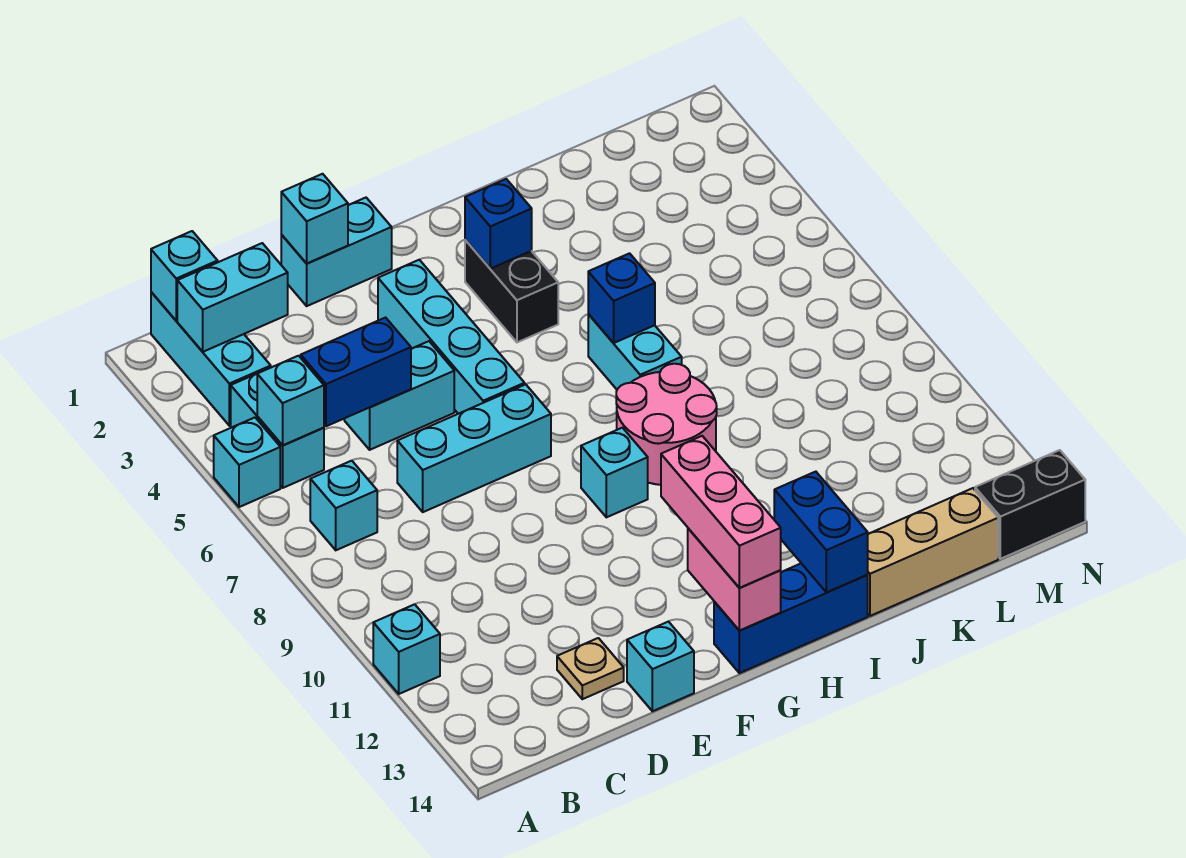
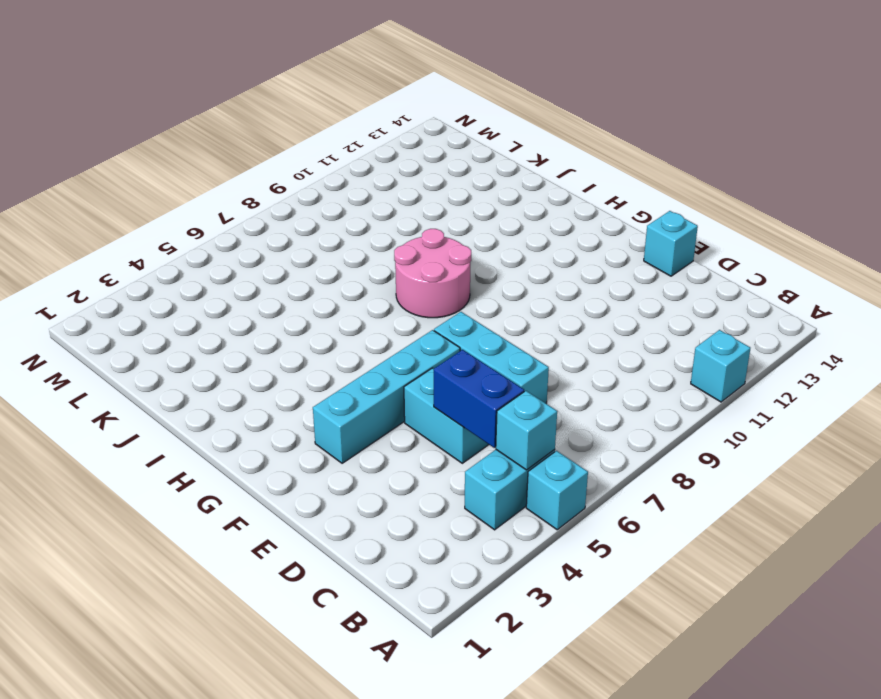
none -> cyan 1x3 brick [151,292,271,426]
none -> cyan 1x1 brick [310,461,377,550]
none -> tan 1x1 plate [557,638,624,699]

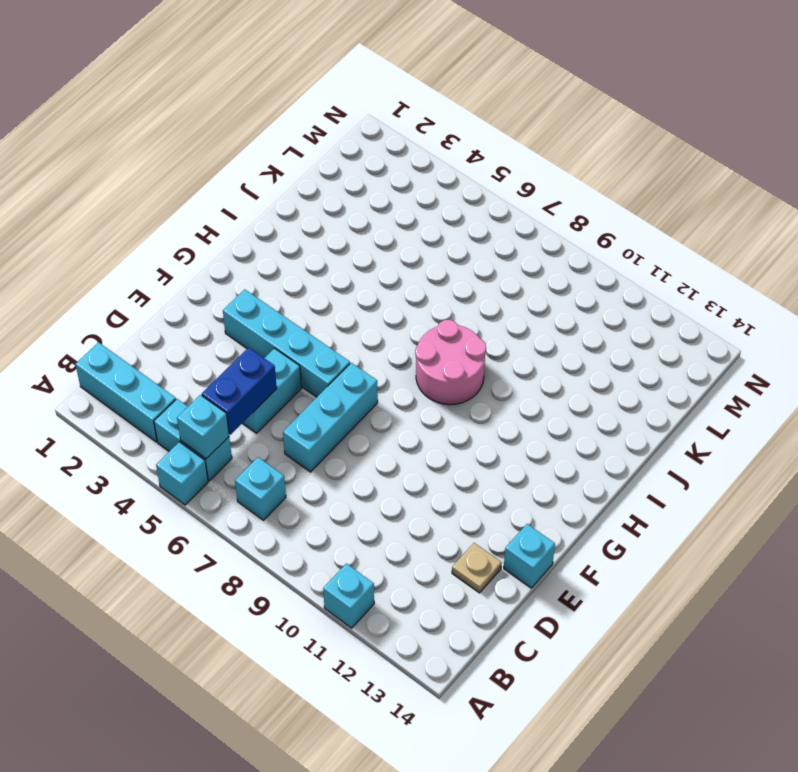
none -> cyan 1x2 brick [281,198,392,306]
none -> cyan 1x1 brick [581,428,648,517]
none -> blue 1x3 brick [714,563,868,673]

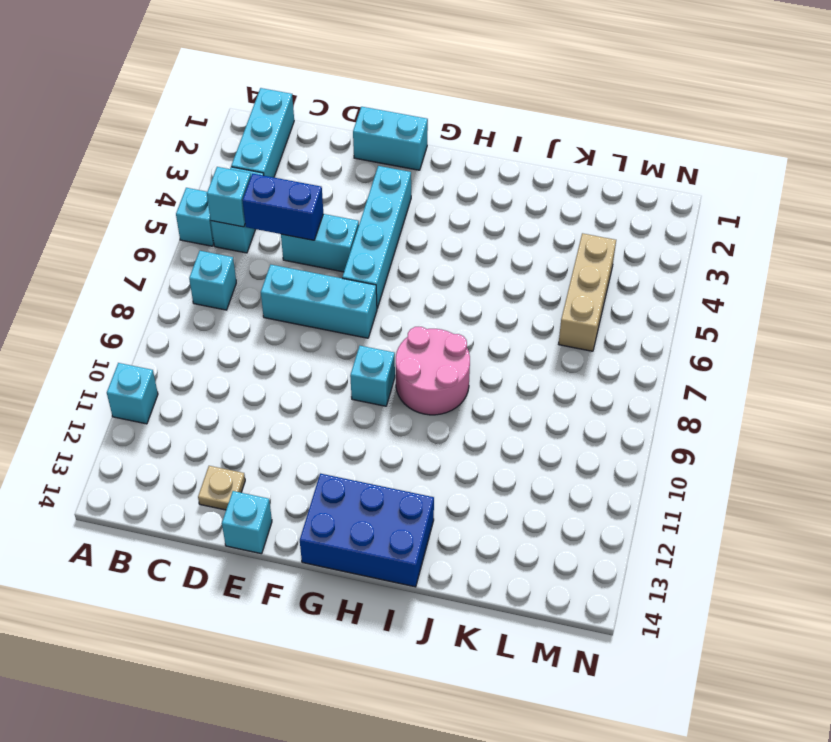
blue 2x3 brick [300,474,434,587] -> blue 1x3 brick [714,563,868,673]
tan 1x3 brick [559,233,616,351] -> tan 1x3 brick turned to [868,488,998,616]
none -> black 1x2 brick [465,240,558,342]
none -> cyan 1x2 brick [588,314,682,389]
none -> black 1x2 brick [975,450,1085,559]

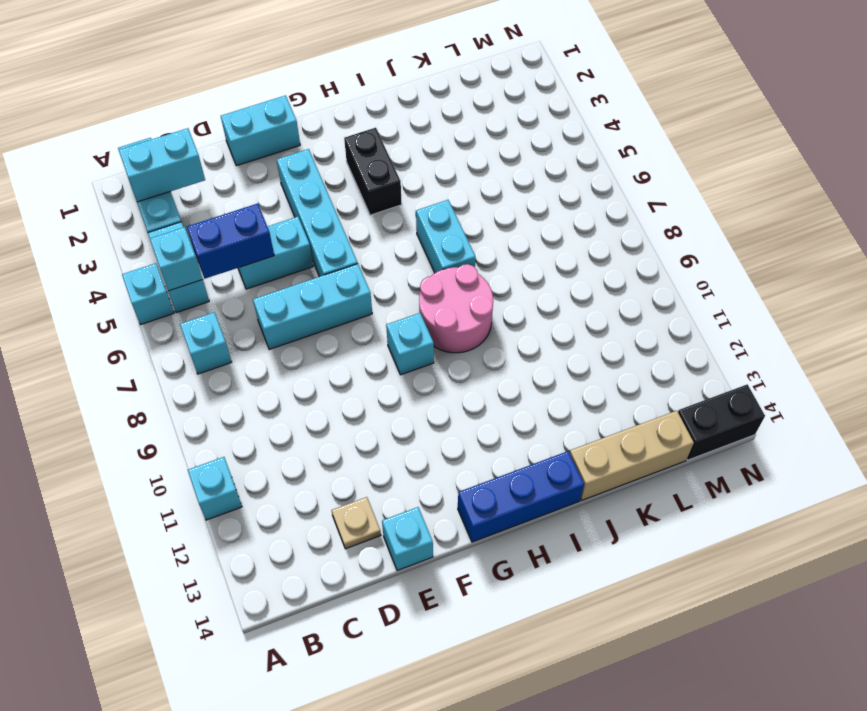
none -> cyan 1x1 brick [151,231,218,321]
none -> cyan 1x1 brick [281,174,348,264]
none -> pink 1x2 brick [688,528,781,631]

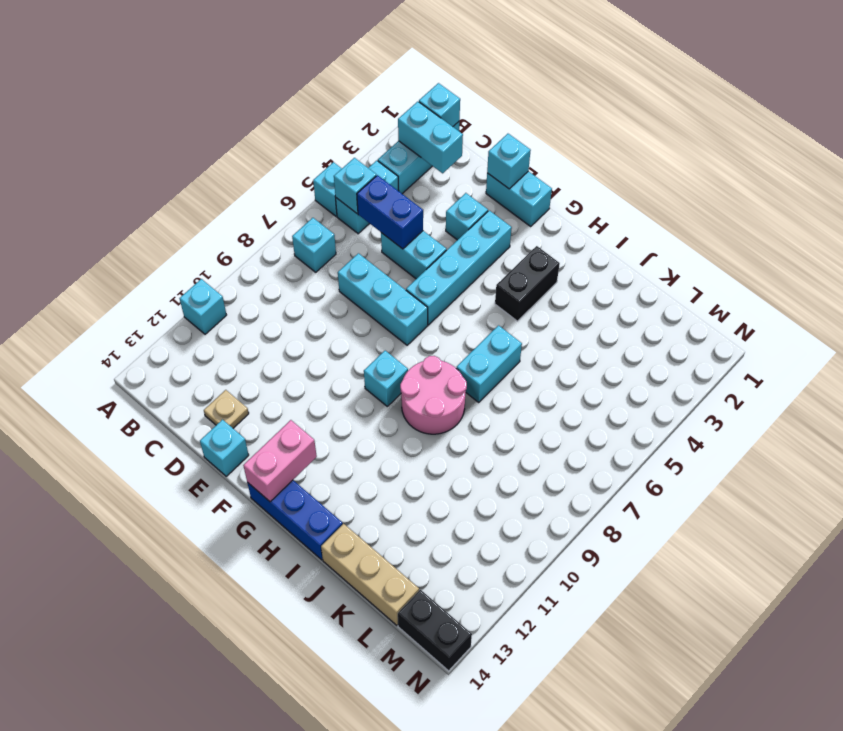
cyan 1x1 brick [446,193,488,240] -> none
none -> blue 1x1 brick [465,179,532,269]
none -> blue 1x1 brick [588,253,655,343]
none -> blue 1x2 brick [774,472,868,592]

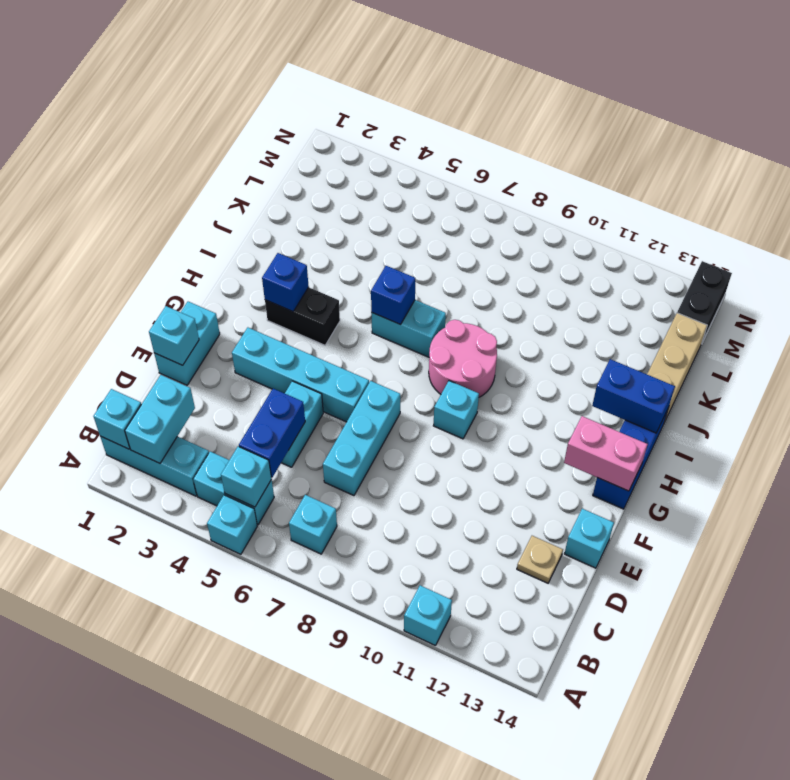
none -> pink 1x3 brick [661,436,781,588]

